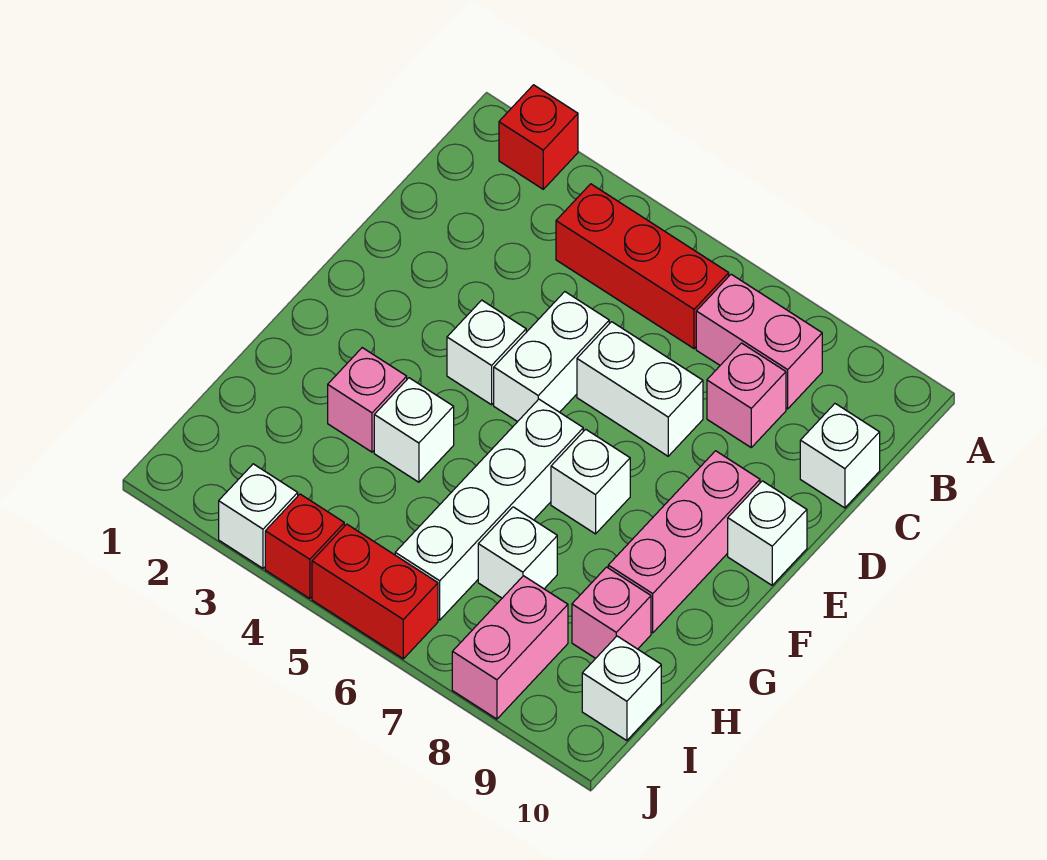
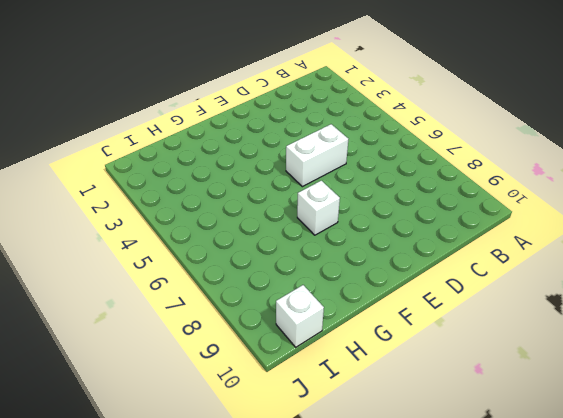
none -> red 1x1 brick [499,85,578,189]
none -> red 1x3 brick [556,184,729,349]
none -> pink 1x2 brick [696,274,822,409]

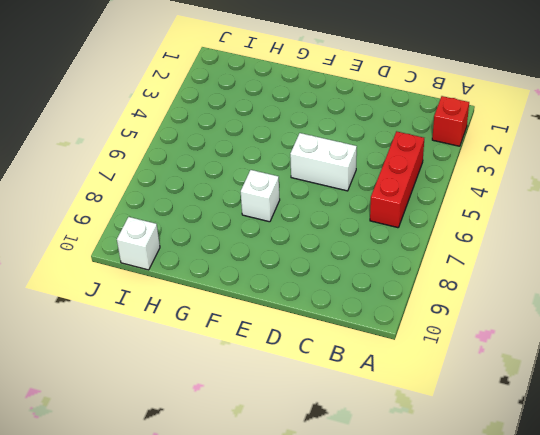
none -> pink 1x2 brick [696,274,822,409]
none -> pink 1x1 brick [707,343,786,447]
none -> white 1x1 brick [800,404,880,508]

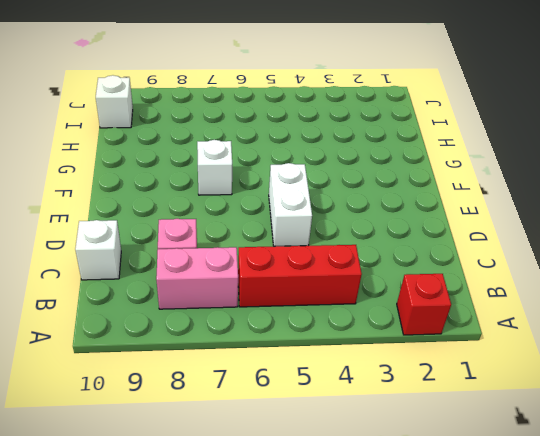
none -> white 1x2 brick [577,322,703,456]
none -> white 1x1 brick [447,300,526,405]
none -> pink 1x3 brick [608,451,760,633]

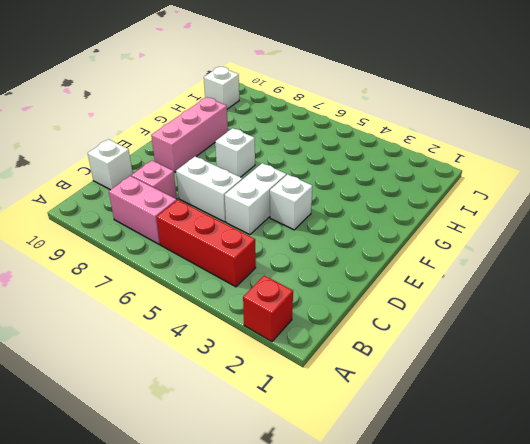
none -> white 1x1 brick [728,481,807,585]
none -> white 1x4 brick [395,399,583,620]
none -> pink 1x1 brick [328,348,407,452]

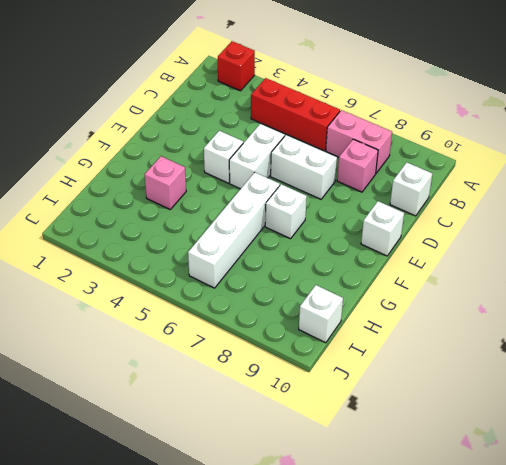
none -> pink 1x3 brick [608,451,760,633]
none -> white 1x1 brick [374,378,454,482]
none -> white 1x1 brick [478,507,557,598]

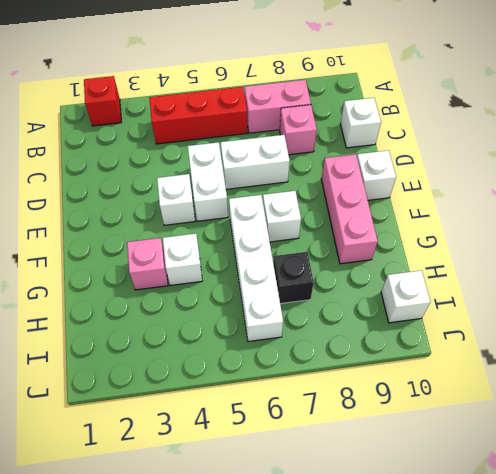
black 1x1 brick [273,252,314,304] -> white 1x1 brick [478,507,557,598]
none -> pink 1x1 brick [572,567,651,658]
none -> pink 1x2 brick [452,576,568,719]
none -> white 1x1 brick [219,464,298,568]

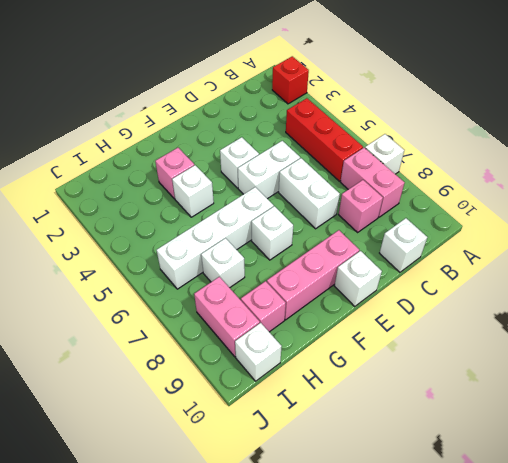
white 1x1 brick [365,134,404,174] -> white 1x1 brick moved to [219,464,298,568]
pink 1x2 brick [194,277,260,357] -> pink 1x2 brick turned to [452,576,568,719]
none -> red 1x1 brick [265,494,344,599]
none -> red 1x2 brick [312,524,438,659]

